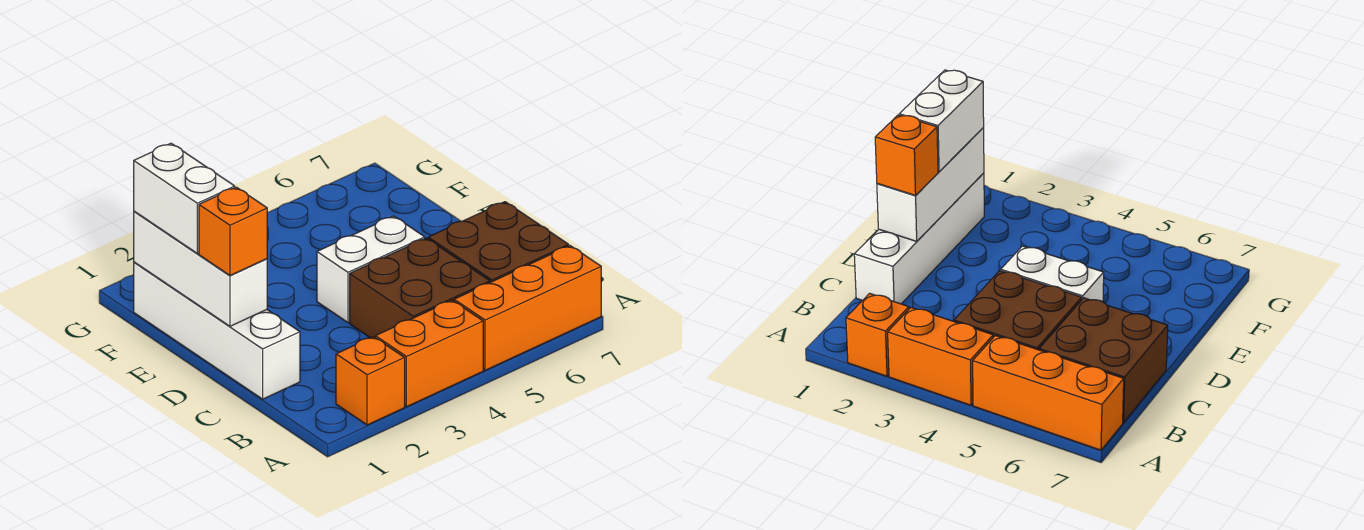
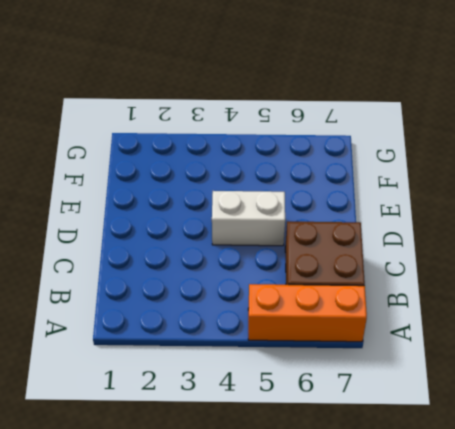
none -> orange 1x1 brick [336,337,405,425]
none -> orange 1x2 brick [375,300,483,407]

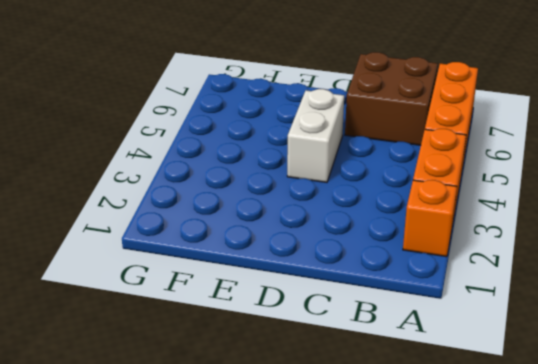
none -> brown 2x2 brick [350,238,490,338]
none -> white 1x4 brick [134,262,300,399]

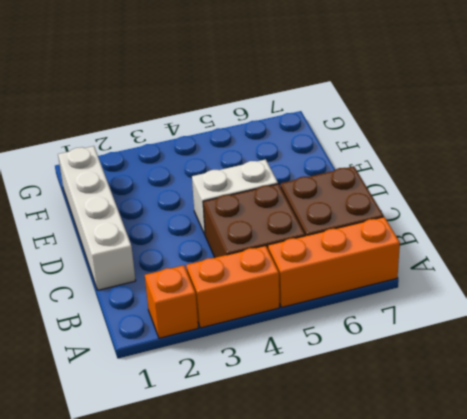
none -> white 1x3 brick [134,211,267,326]
none -> orange 1x1 brick [199,187,267,275]

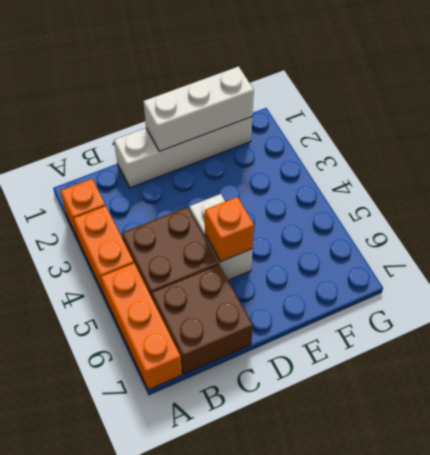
orange 1x1 brick [205,197,254,262] -> orange 1x1 brick moved to [199,187,267,275]
none -> white 1x2 brick [134,143,235,253]

